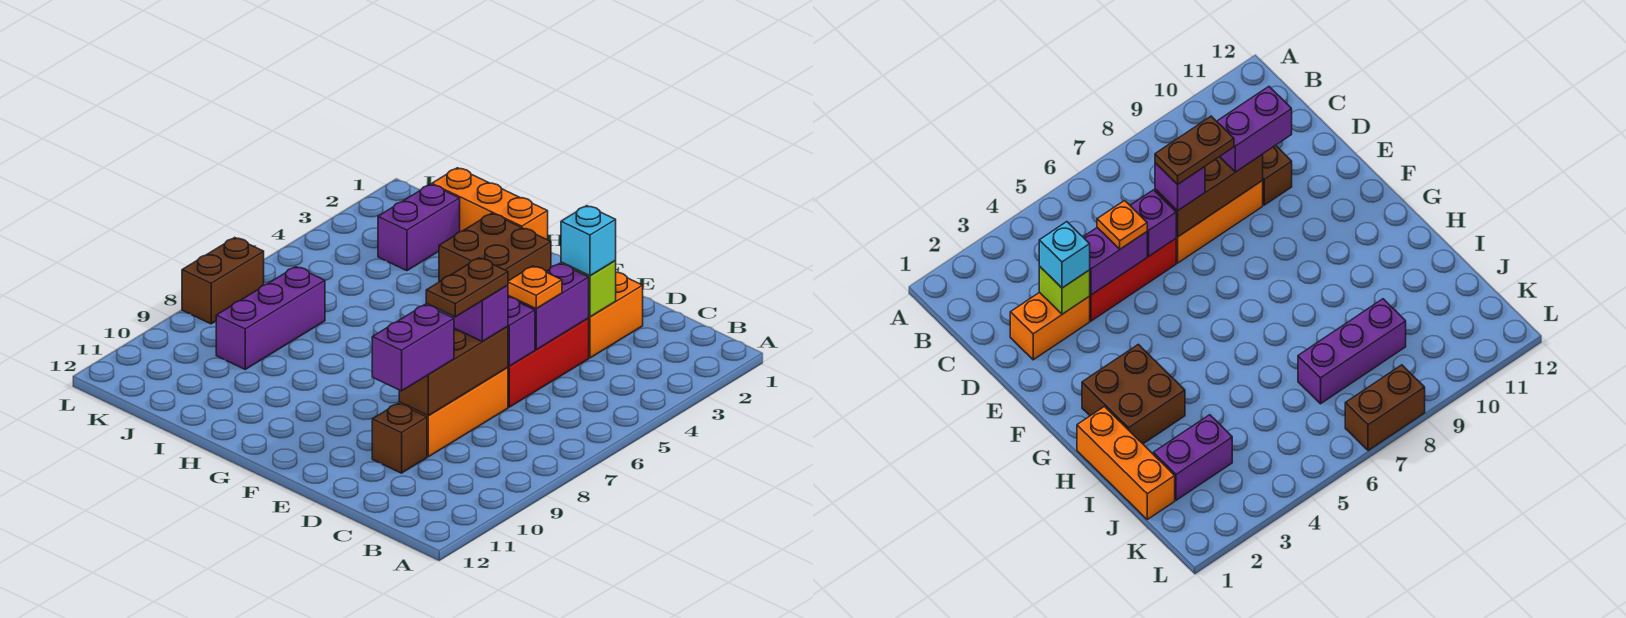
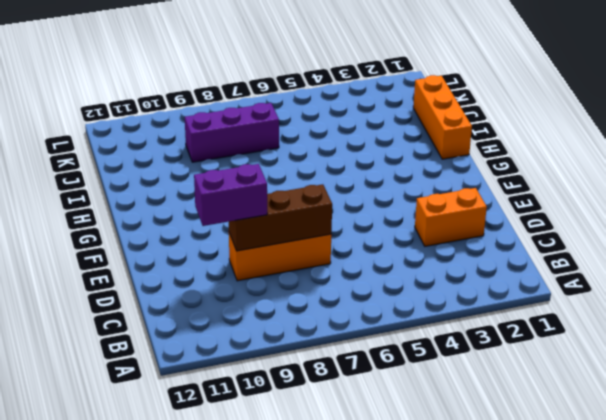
none -> red 1x3 brick [508,318,589,407]
none -> brown 1x1 brick [372,403,427,473]
none -> brown 2x2 brick [439,213,551,282]

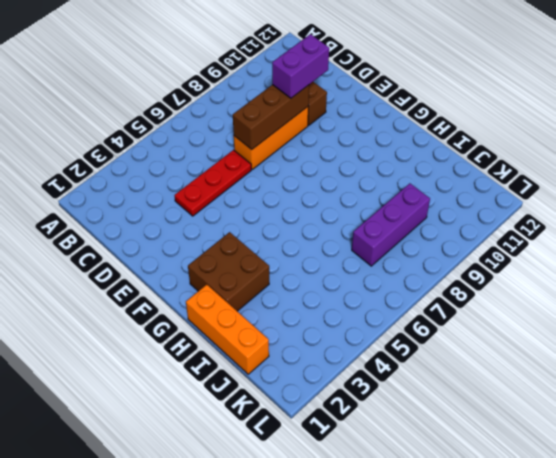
red 1x3 plate [174,150,251,216] -> red 1x3 brick [508,318,589,407]
none -> orange 1x2 brick [589,272,643,358]
none -> purple 1x2 brick [378,184,460,271]
none -> brown 1x2 brick [182,238,264,324]

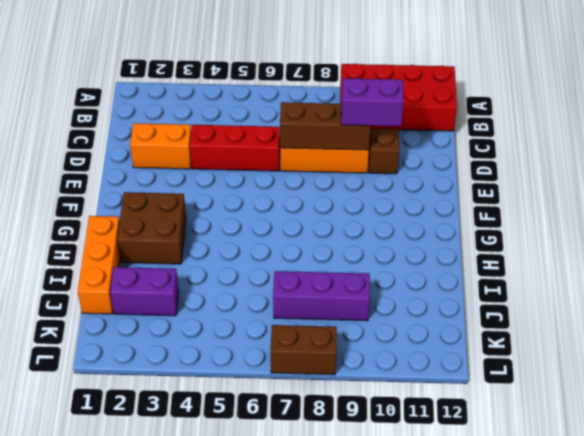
red 2x4 brick [340,64,457,131] -> none
none -> lime 1x1 brick [561,260,616,317]
none -> purple 1x2 brick [508,263,589,350]
none -> purple 1x1 brick [508,297,535,366]

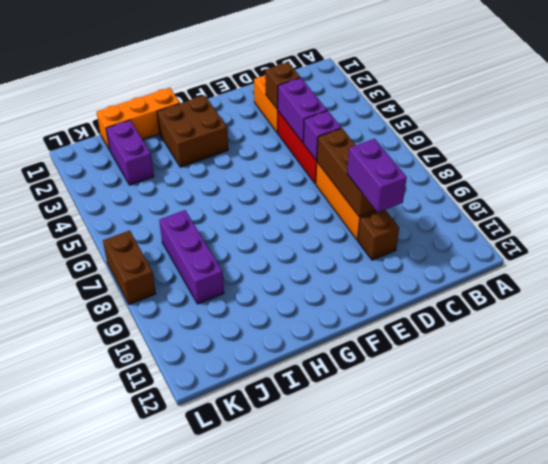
brown 1x1 brick [265,62,301,109] -> lime 1x1 brick [561,260,616,317]
none -> cyan 1x1 brick [561,206,616,276]
none -> orange 1x1 plate [508,266,562,309]
none -> purple 1x1 brick [453,285,508,342]

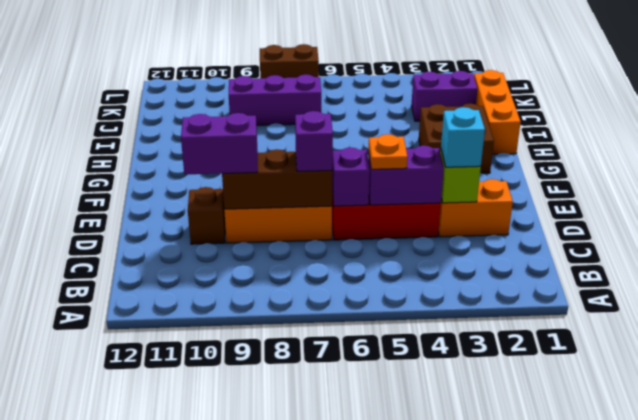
none -> brown 1x2 plate [426,258,508,317]

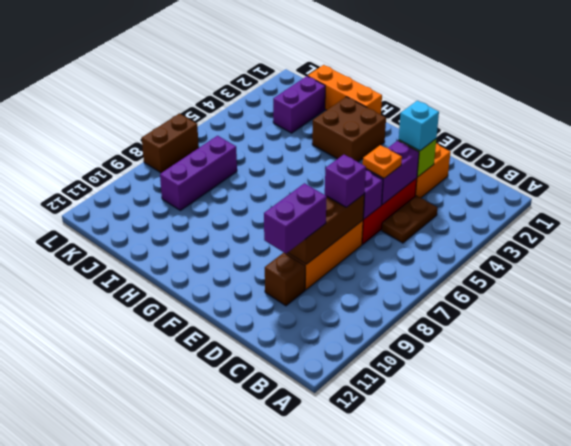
brown 1x2 plate [382,196,438,243] -> brown 1x2 plate moved to [426,258,508,317]

